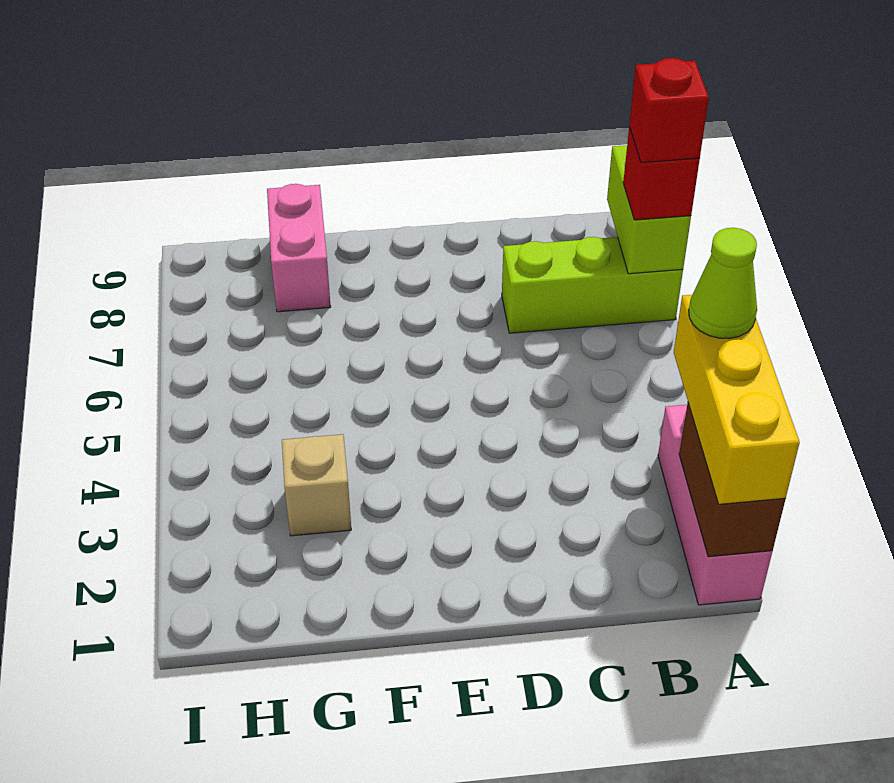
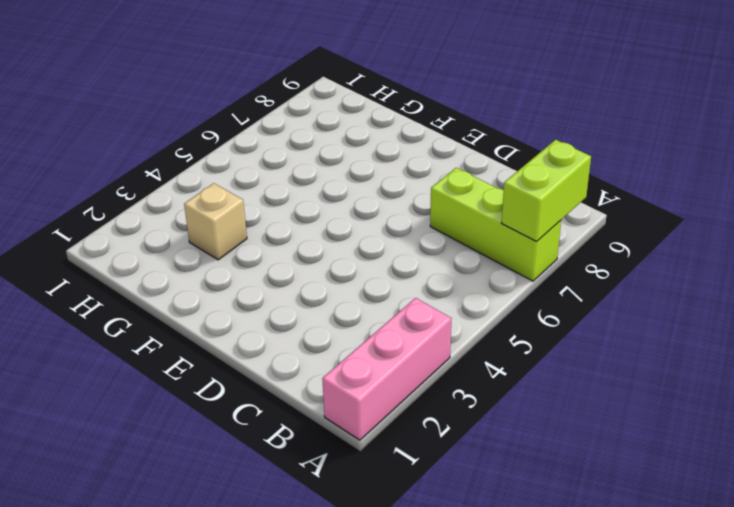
none -> pink 1x2 brick [267,184,331,312]
none -> brown 1x2 brick [679,403,786,557]

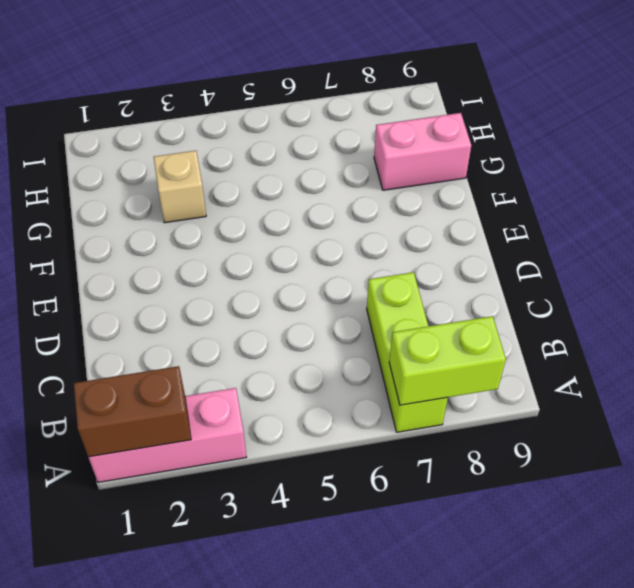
none -> yellow 1x3 brick [674,295,800,504]
none -> red 1x1 brick [623,127,700,220]

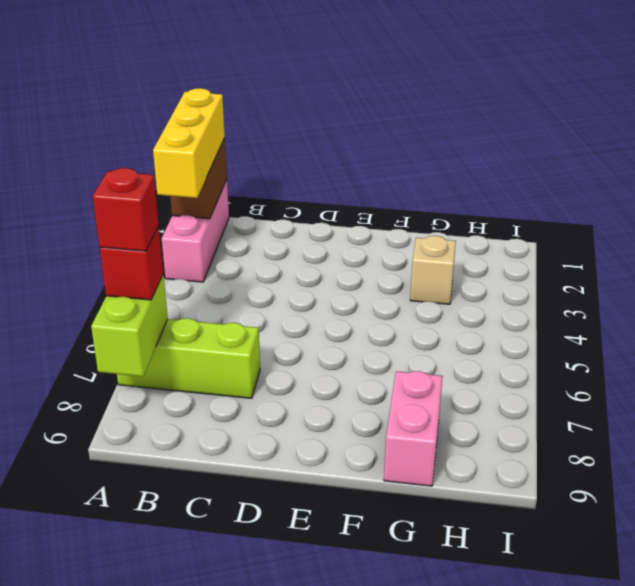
none -> lime 1x1 cone [689,228,757,339]

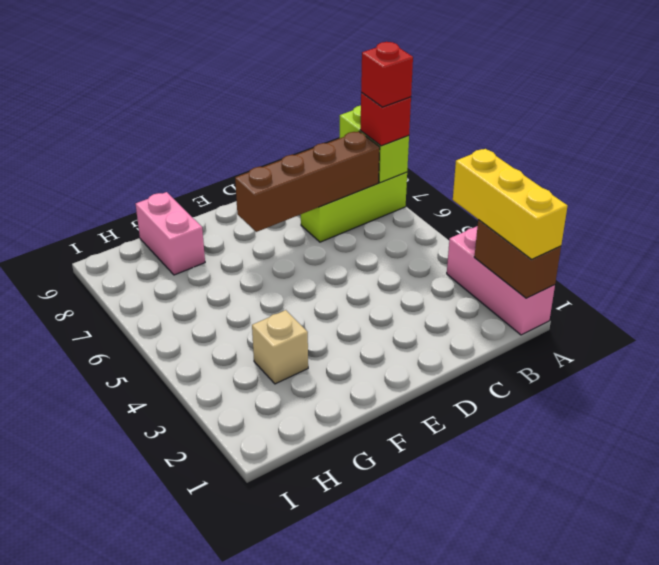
brown 1x4 brick [235,132,380,232] -> none
none -> lime 1x1 cone [689,228,757,339]

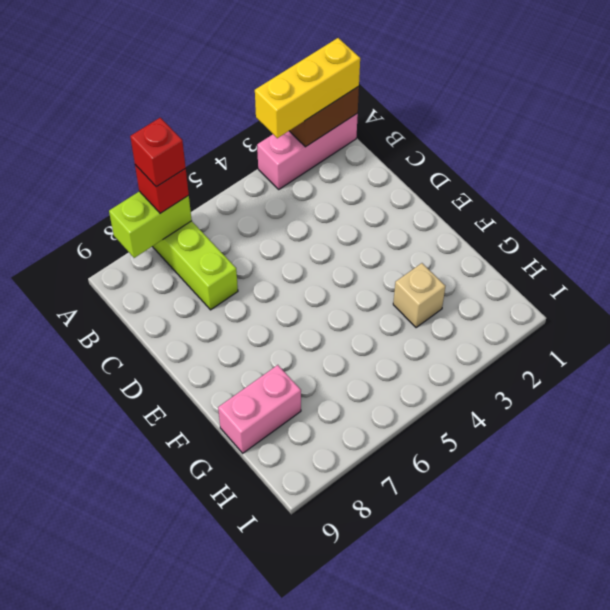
none -> lime 1x1 cone [689,228,757,339]

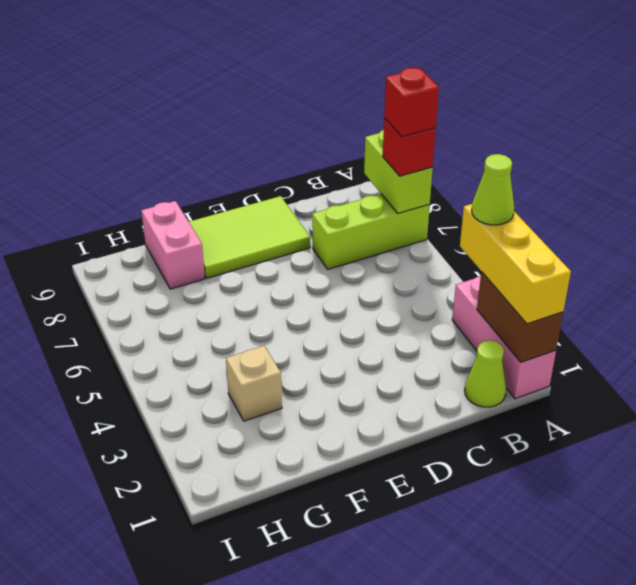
lime 1x1 cone [465,340,506,407] -> none
lime 2x3 tile [189,196,310,278] -> none

